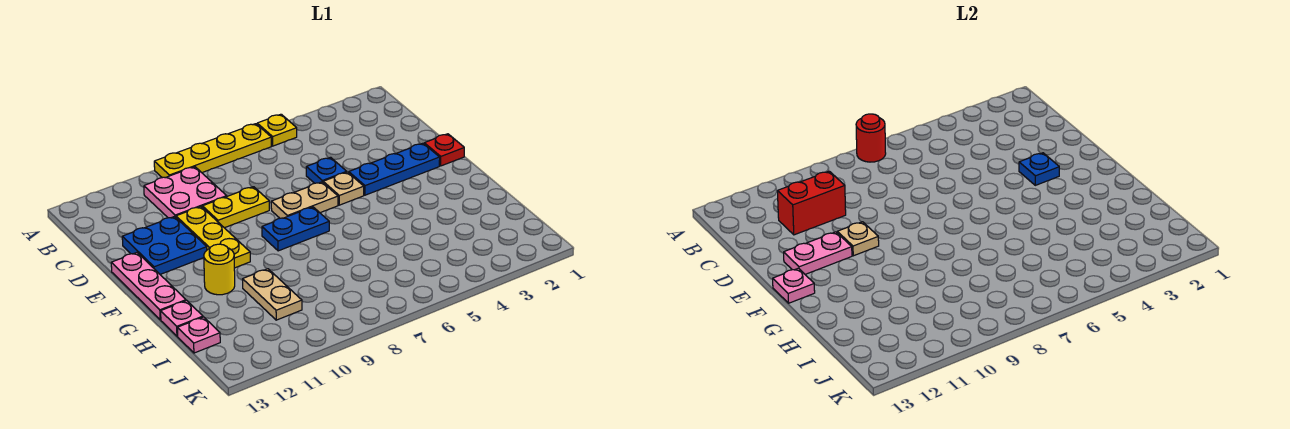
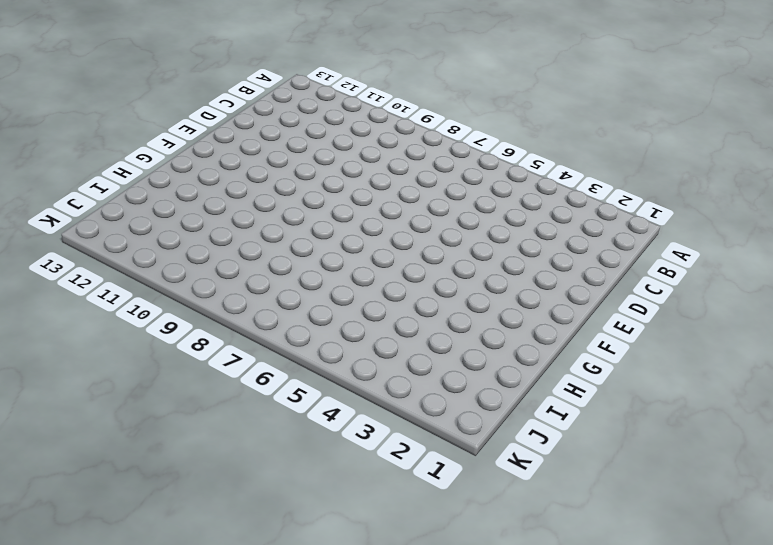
none -> yellow 1x1 plate [257,114,297,146]
none -> yellow 1x4 plate [154,124,271,178]
none -> pink 2x2 plate [144,167,227,218]

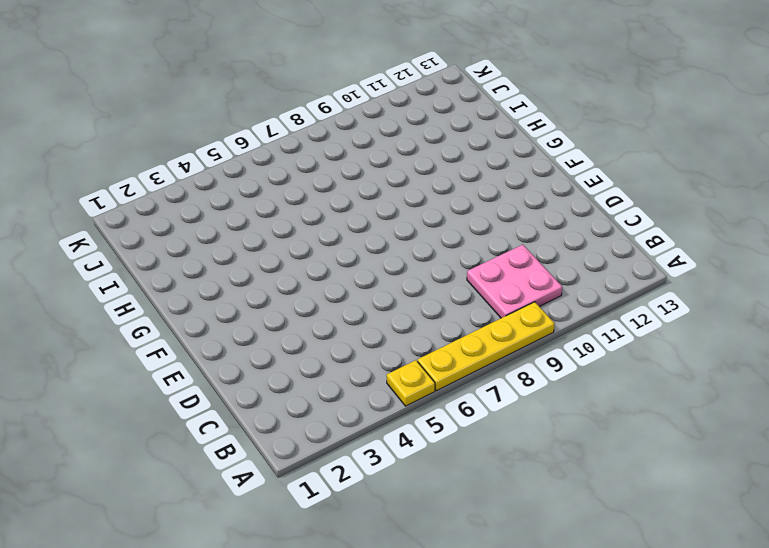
none -> blue 1x1 plate [306,157,347,183]
none -> yellow 1x2 plate [202,187,269,228]
none -> yellow 1x3 plate [176,207,250,268]

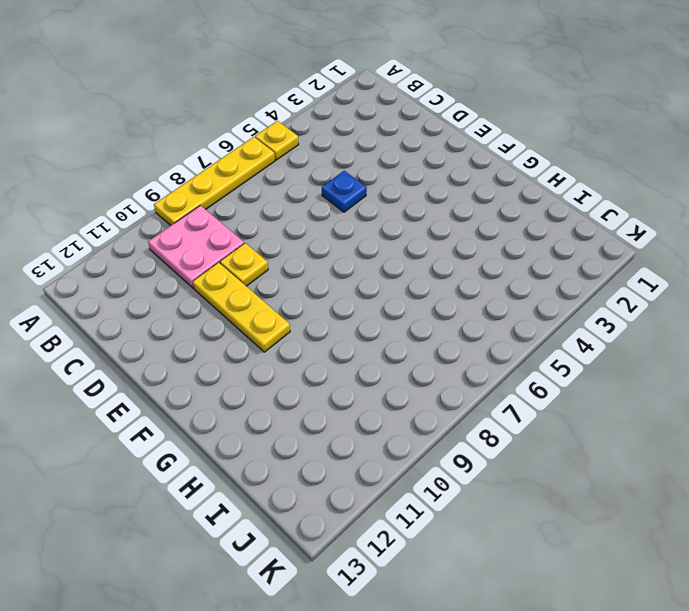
yellow 1x1 plate [220,243,268,286] -> yellow 1x2 plate [202,187,269,228]
none -> blue 2x2 plate [122,217,207,274]
none -> red 1x1 plate [424,134,464,166]
none -> blue 1x3 plate [349,143,440,195]

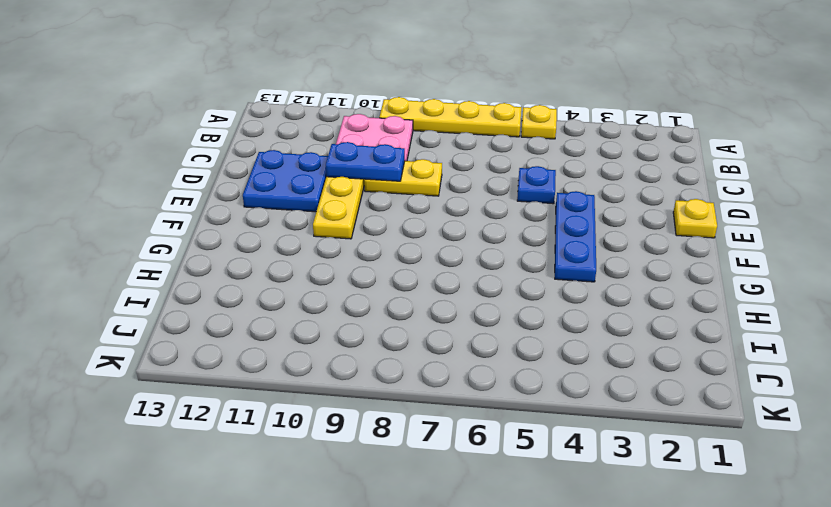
blue 1x2 plate [326,142,405,181] -> blue 1x2 plate moved to [262,207,329,251]
yellow 1x1 plate [673,199,717,238] -> red 1x1 plate [424,134,464,166]
blue 1x3 plate [555,191,596,282] -> blue 1x3 plate turned to [349,143,440,195]
none -> tan 1x1 plate [323,172,364,205]
none -> tan 1x2 plate [271,182,338,218]
none -> pink 1x3 plate [111,253,186,320]

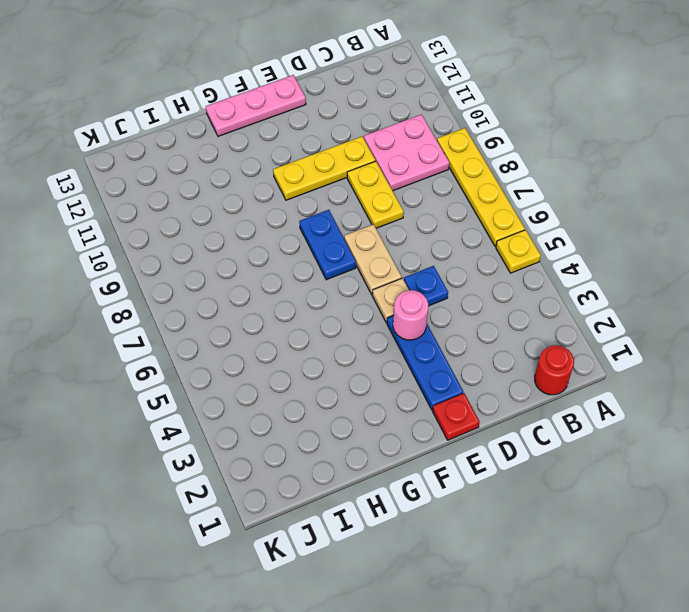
red 1x1 round brick [535,345,574,395] -> red 1x1 round brick moved to [856,114,886,162]
pink 1x1 round brick [393,290,428,340] -> none
none -> blue 2x2 plate [122,217,207,274]
none -> yellow 1x1 round brick [204,244,235,295]
none -> tan 1x2 plate [243,269,302,320]

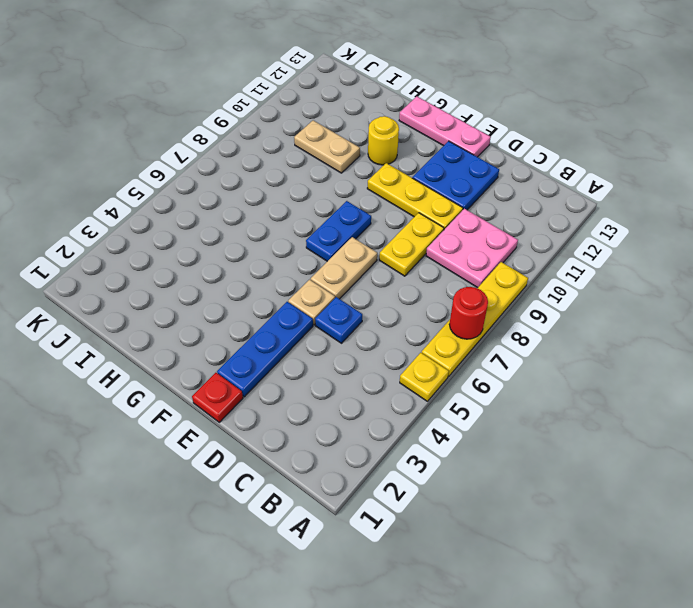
none -> pink 1x1 plate [161,301,203,336]
none -> pink 1x1 plate [177,317,220,353]
none -> red 1x2 brick [777,171,846,235]

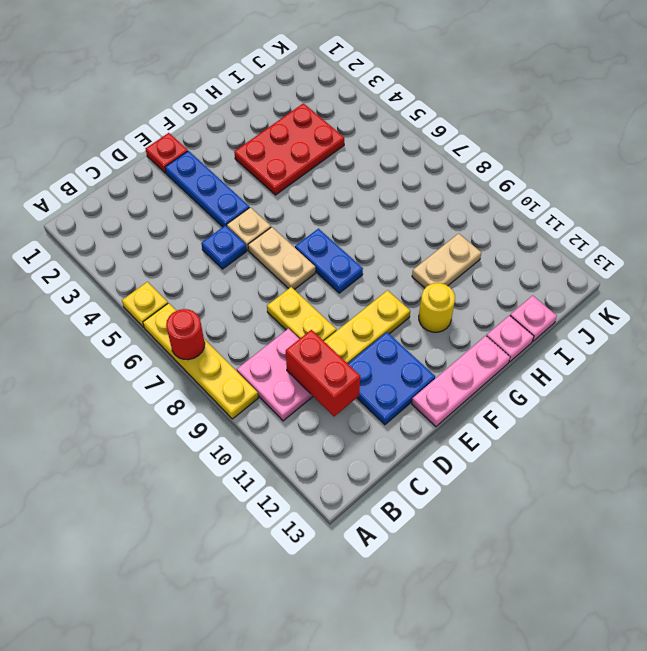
red 2x3 plate [234,103,344,195] -> none
none -> blue 1x1 plate [1019,153,1059,185]
none -> tan 1x1 plate [837,222,879,256]
none -> pink 1x2 plate [784,232,852,274]

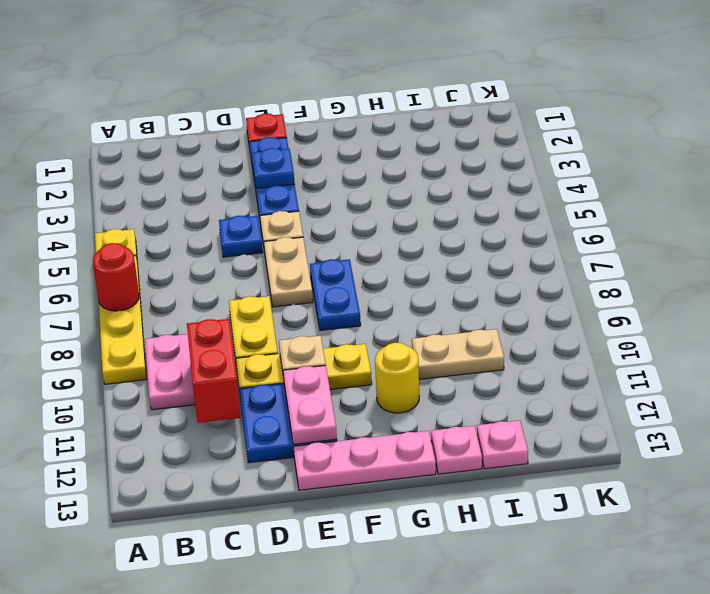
none -> pink 1x1 plate [773,268,815,303]

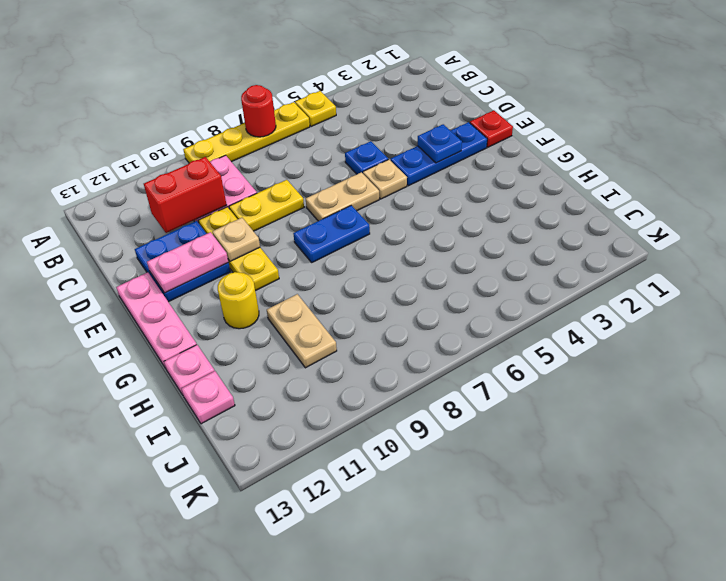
none -> pink 1x1 plate [773,268,815,303]

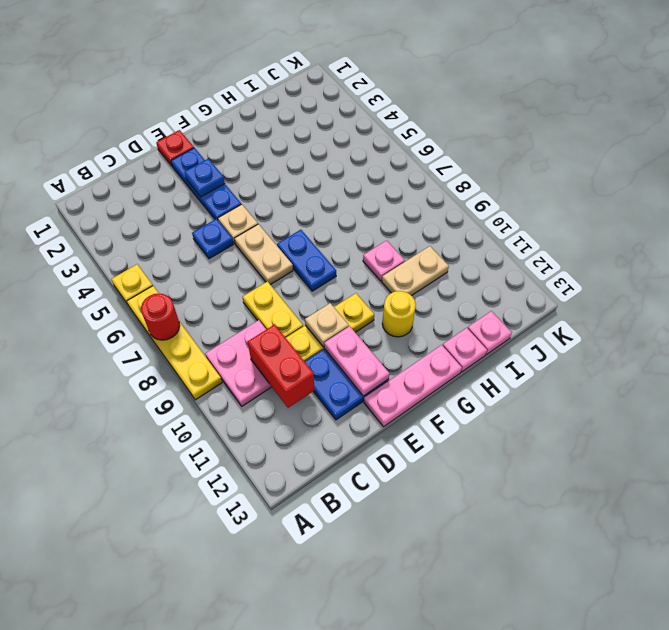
pink 1x1 plate [363,240,405,281] -> pink 1x1 plate moved to [773,268,815,303]

